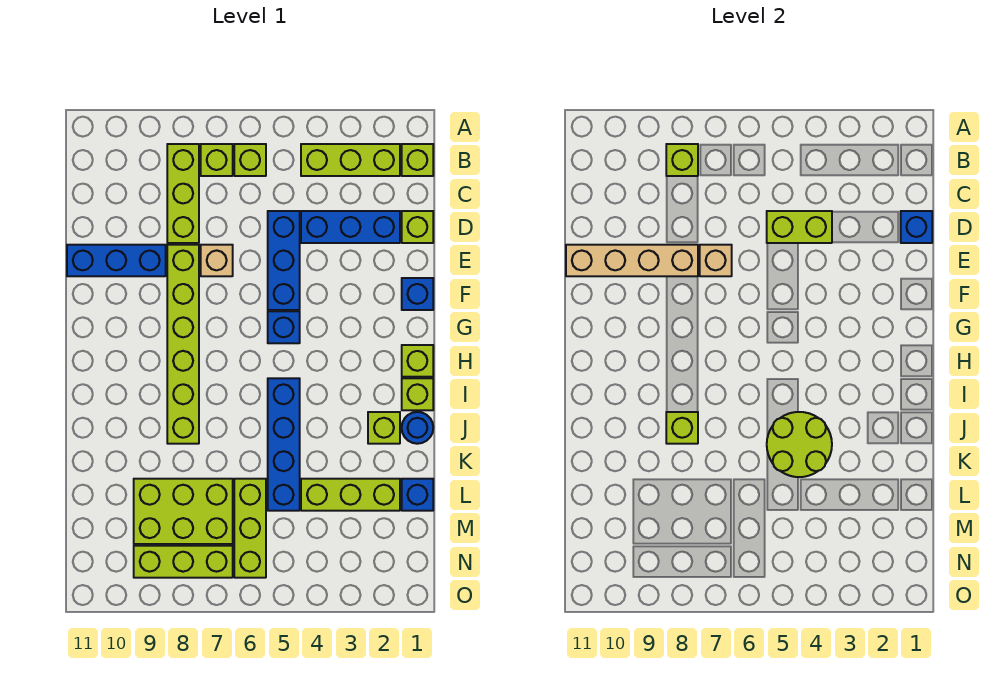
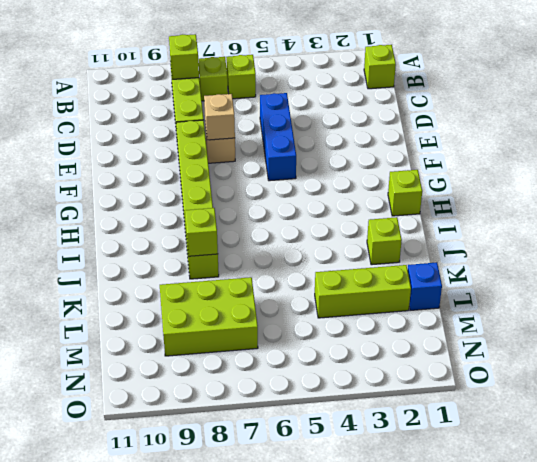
none -> lime 1x3 brick [301,144,400,176]
none -> lime 1x1 brick [402,211,433,243]
none -> blue 1x3 brick [301,211,400,243]
none -> blue 1x3 brick [67,245,166,276]

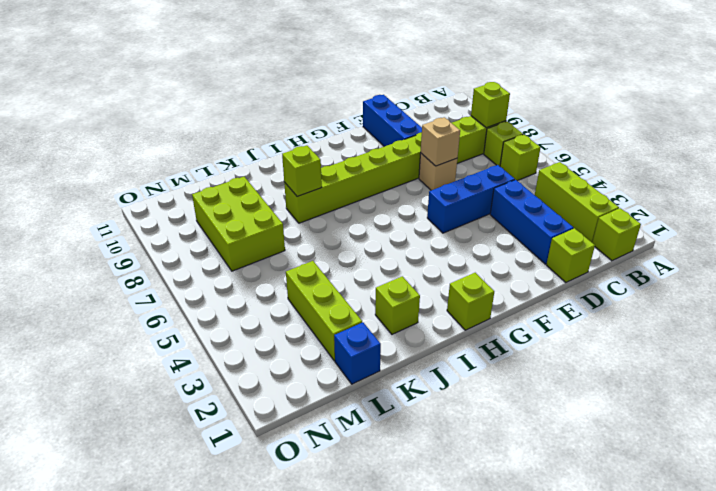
none -> blue 1x1 brick [402,278,433,310]
none -> blue 1x1 brick [268,311,300,343]
none -> lime 1x1 brick [402,378,433,410]
none -> blue 1x4 brick [268,378,300,511]

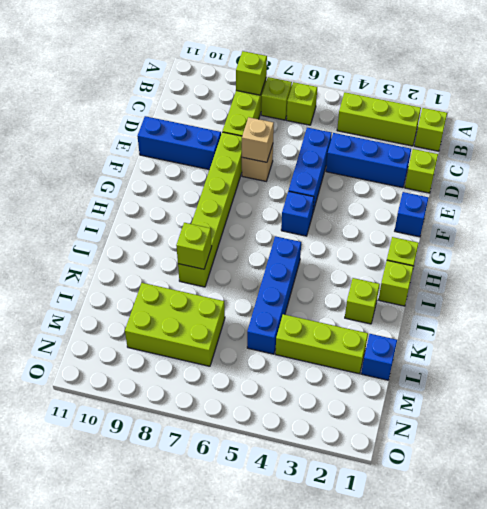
none -> blue 1x1 round brick [402,412,433,444]
none -> lime 1x3 brick [234,479,266,578]
none -> lime 1x3 brick [134,546,233,578]
none -> blue 1x1 brick [901,211,932,243]

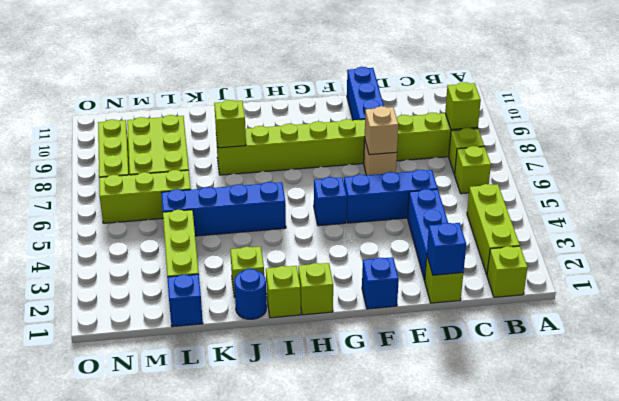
none -> lime 1x2 brick [767,211,832,243]
none -> tan 1x4 brick [566,245,698,276]
none -> lime 2x2 round brick [767,412,832,477]

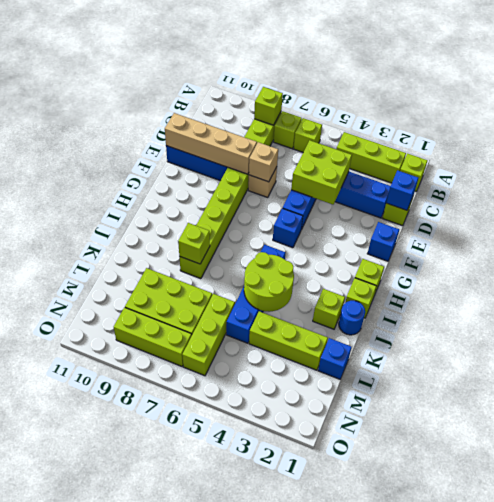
lime 2x2 brick [291,140,352,204] -> lime 1x2 brick [767,211,832,243]

